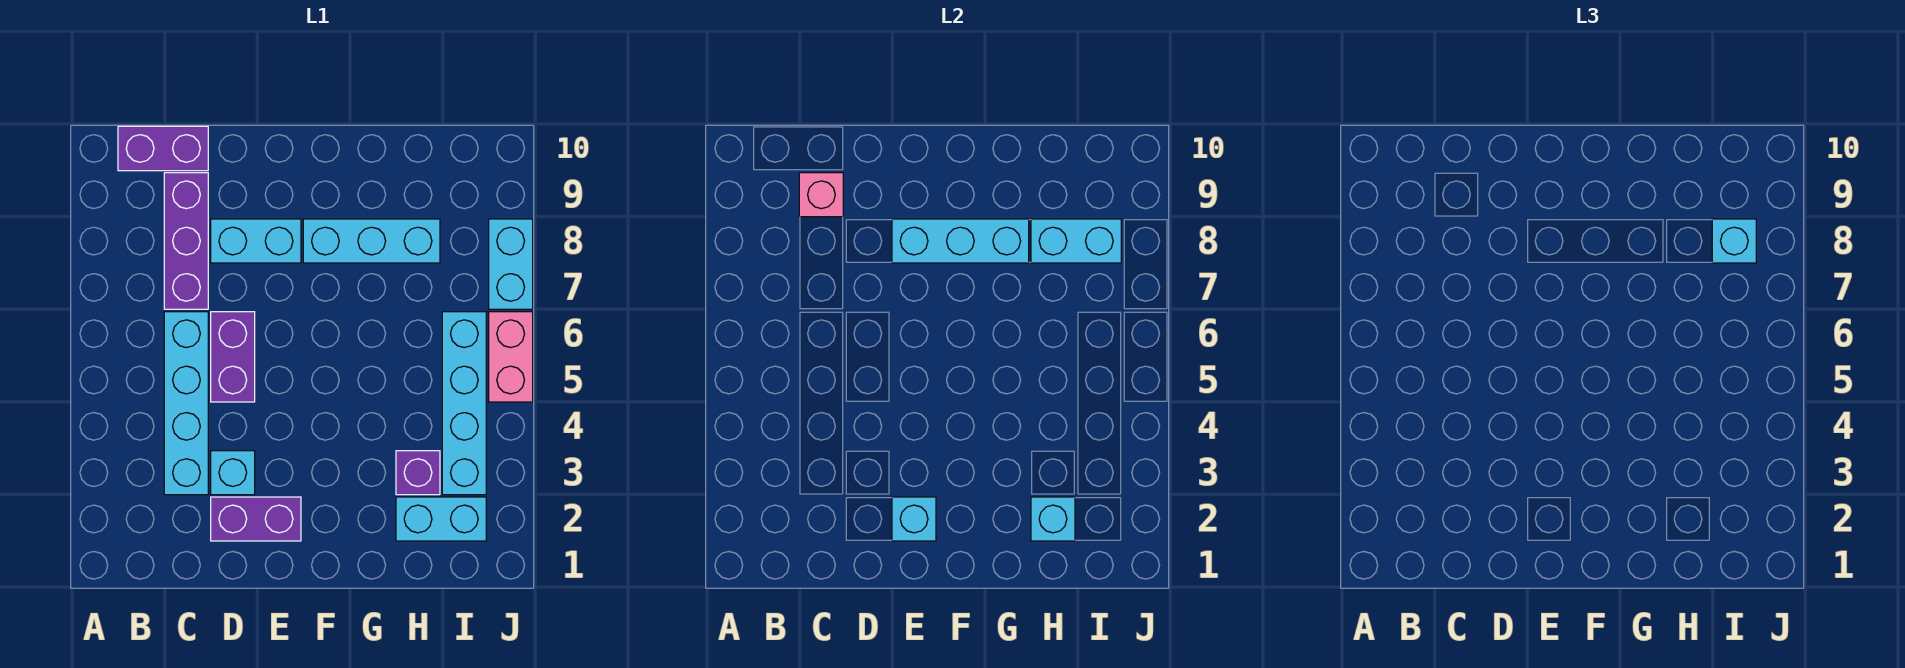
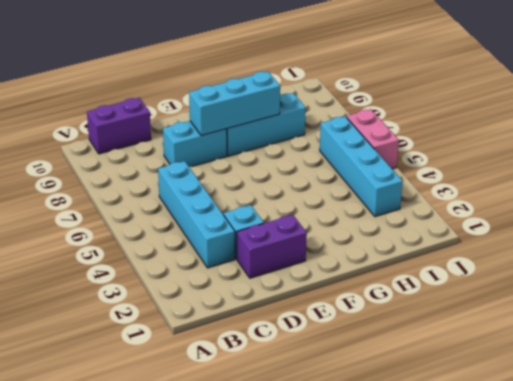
none -> purple 1x3 brick [164,173,208,309]
none -> purple 1x2 brick [211,312,255,402]
none -> cyan 1x2 brick [396,497,486,541]

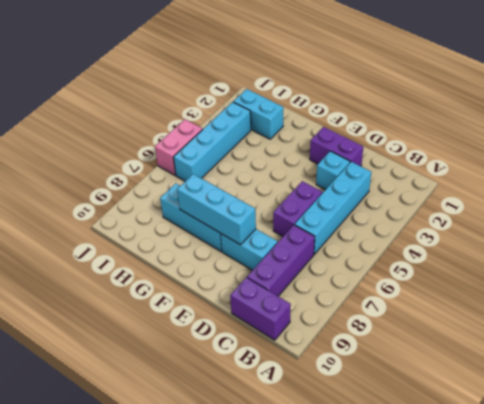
none -> purple 1x1 brick [396,451,440,495]
none -> cyan 1x2 brick [489,219,533,309]
none -> pink 1x1 brick [799,173,843,217]

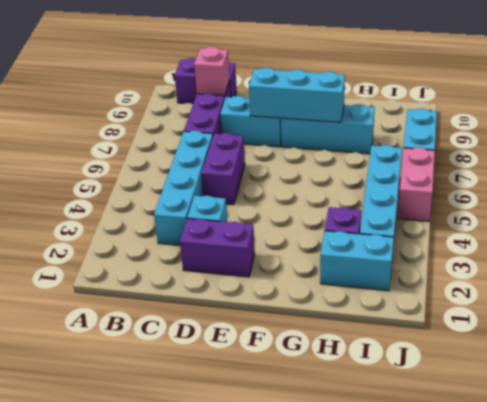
none -> cyan 1x1 brick [892,497,936,541]
none -> cyan 1x1 brick [1031,497,1075,541]
none -> cyan 1x2 brick [1031,219,1121,263]

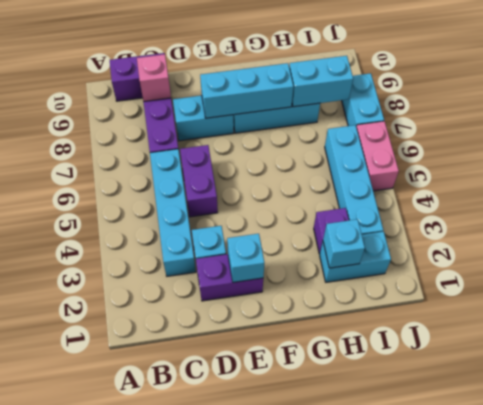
none -> cyan 1x1 brick [1712,219,1756,263]

